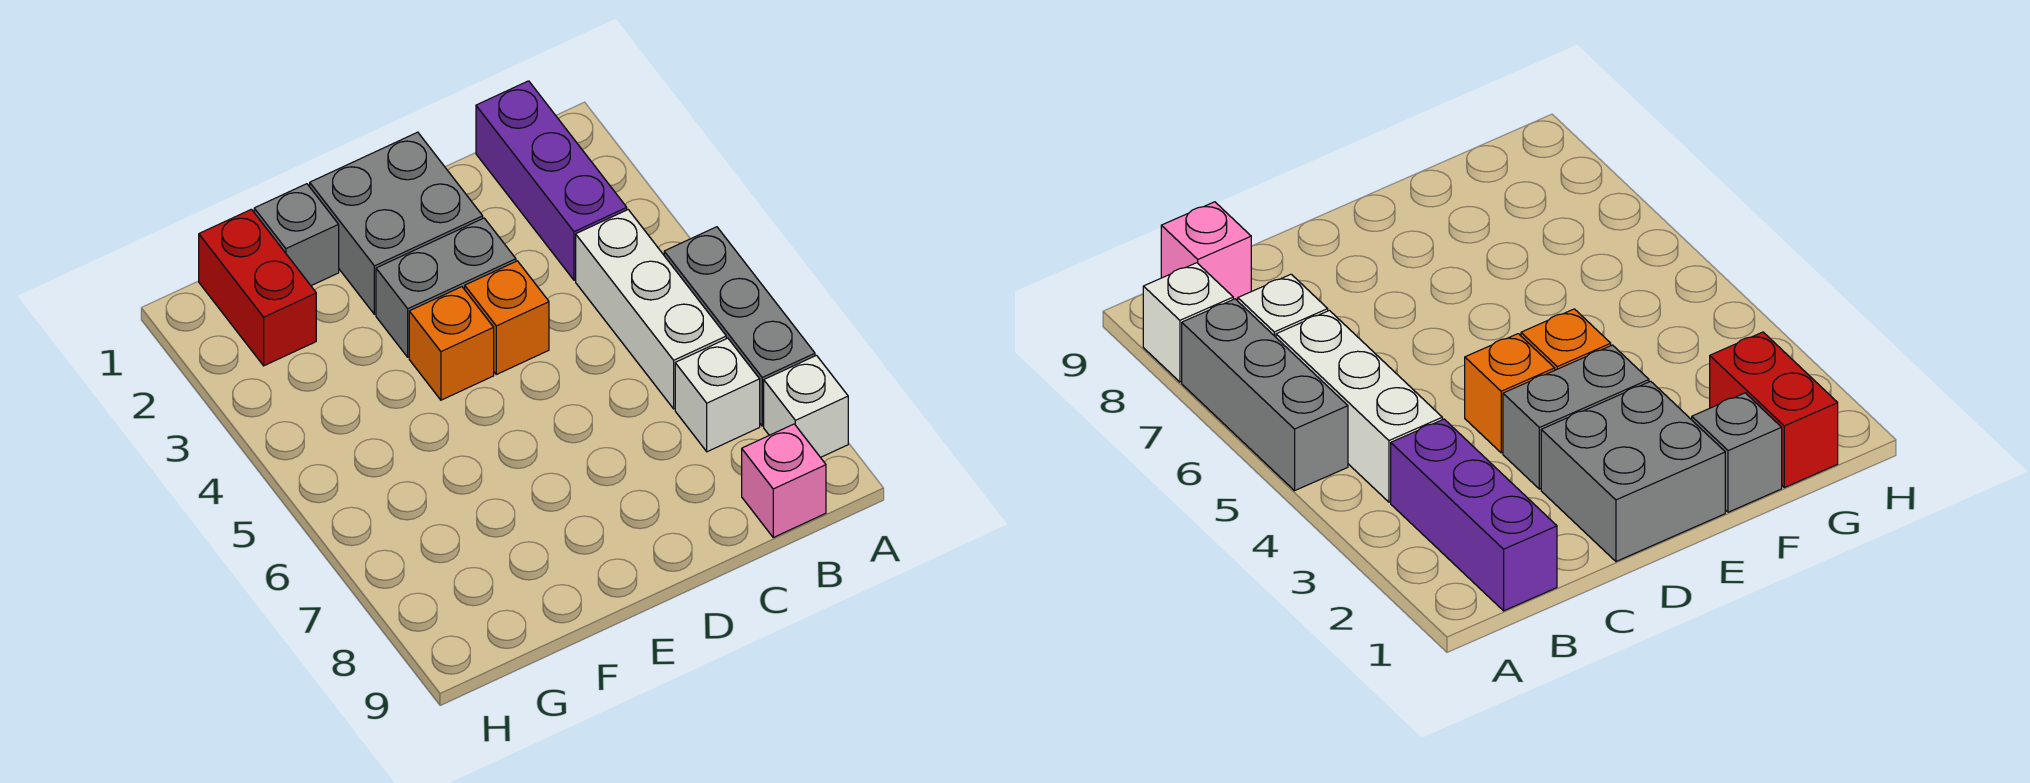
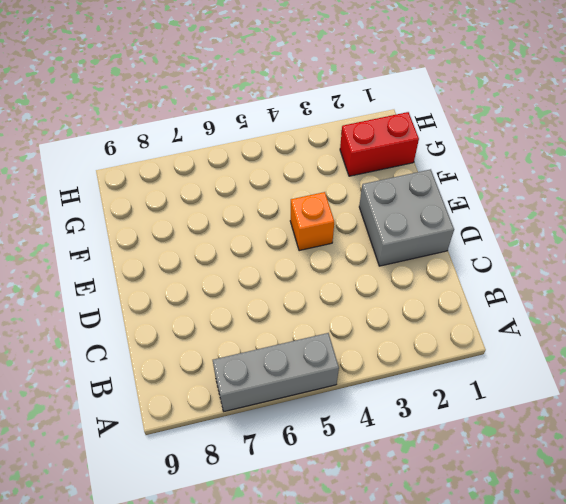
none -> white 1x1 brick [764,355,848,457]
none -> purple 1x3 brick [476,81,627,280]
none -> white 1x3 brick [576,210,726,409]

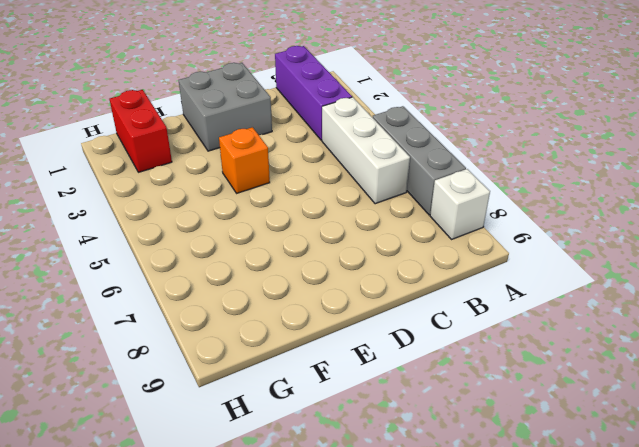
none -> white 1x1 brick [675,338,760,452]
none -> pink 1x1 brick [742,424,826,537]
none -> grey 1x2 brick [376,218,516,357]

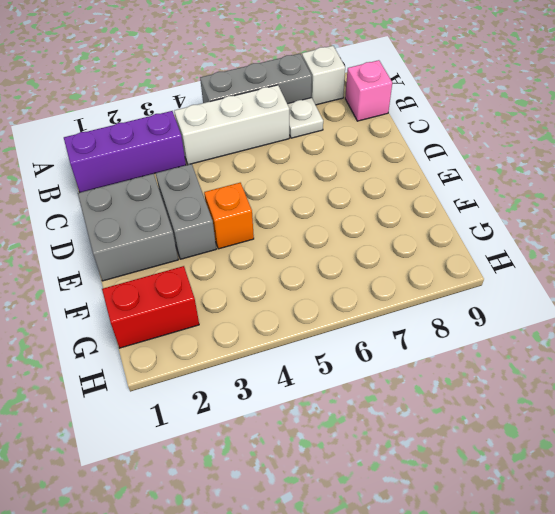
white 1x1 plate [288,98,323,138] -> white 1x1 brick [675,338,760,452]
none -> orange 1x1 brick [465,261,549,374]
none -> grey 1x1 brick [254,184,339,286]

